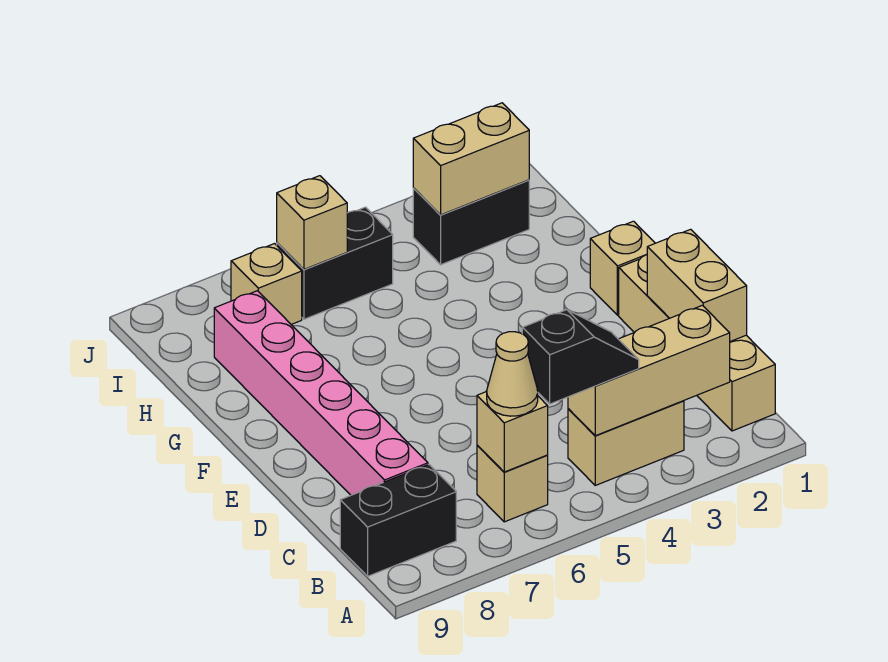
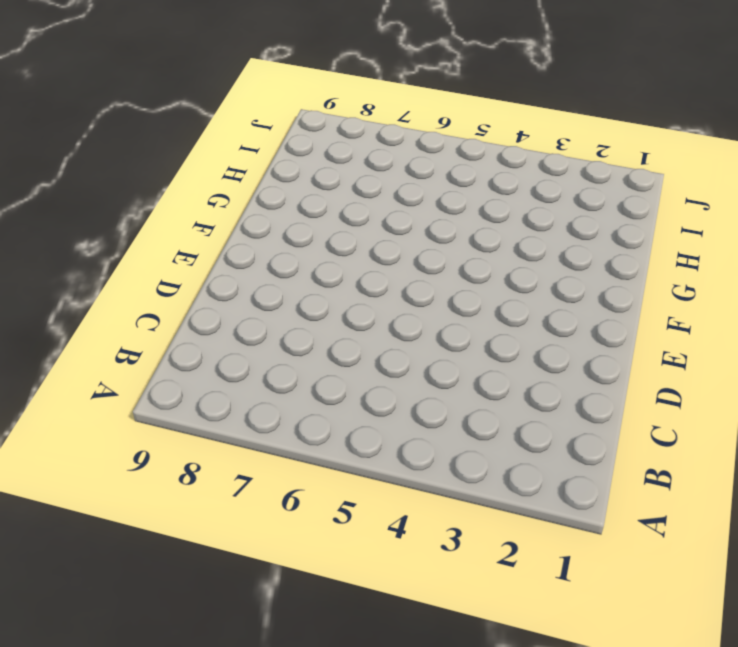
none -> tan 1x4 brick [619,255,775,431]
none -> tan 1x2 brick [568,401,684,485]
none -> tan 1x1 brick [477,445,548,522]

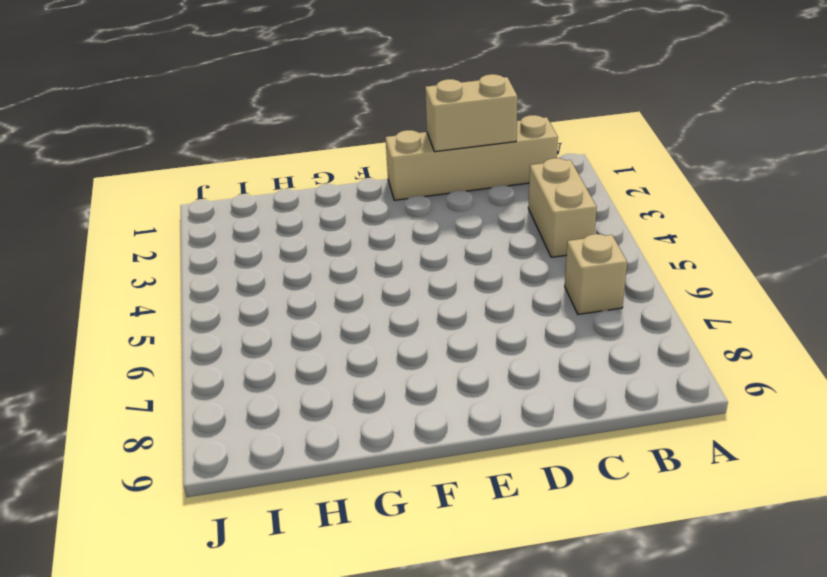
none -> black 1x2 brick [340,465,456,576]
none -> pink 1x6 brick [214,291,428,495]
none -> tan 1x1 brick [590,221,655,315]

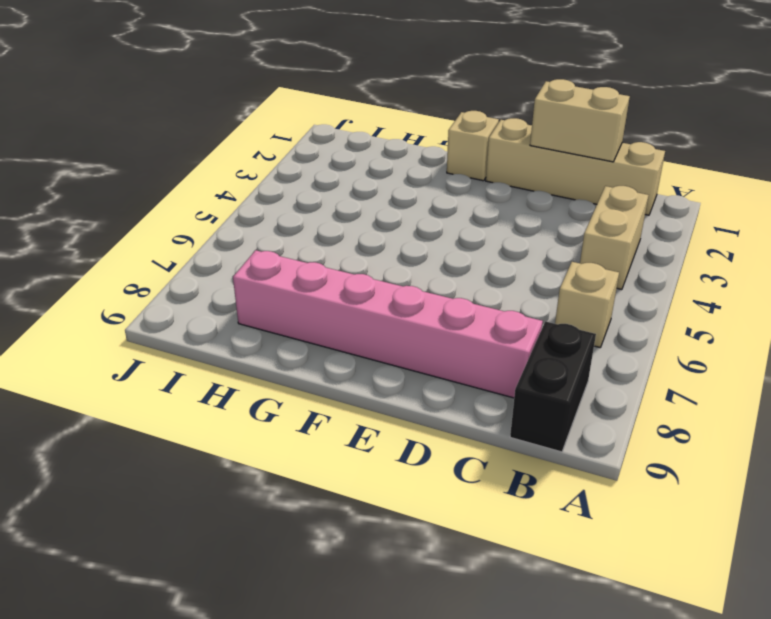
none -> black 1x2 brick [413,180,529,265]
none -> black 1x2 brick [277,207,393,319]
none -> tan 1x1 brick [231,244,302,324]

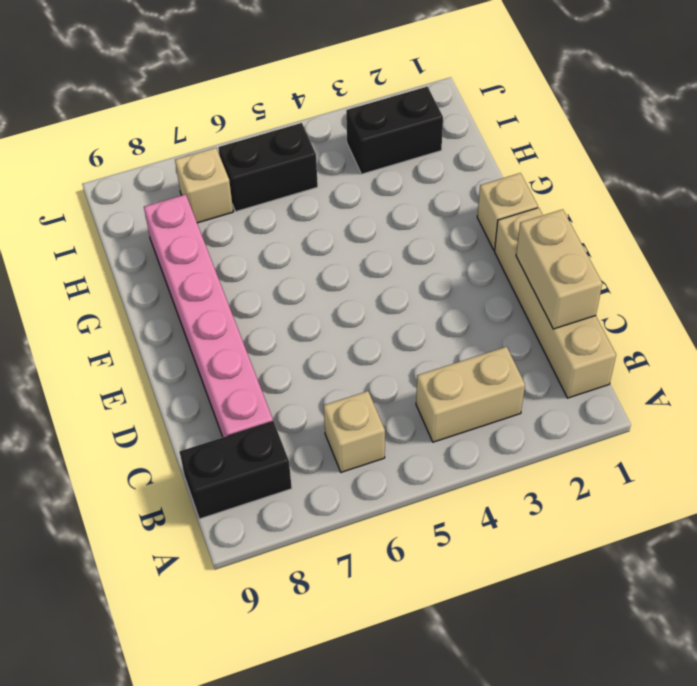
none -> tan 1x3 brick [568,305,730,436]
none -> tan 1x1 brick [477,392,548,472]
none -> tan 1x2 brick [413,103,529,215]

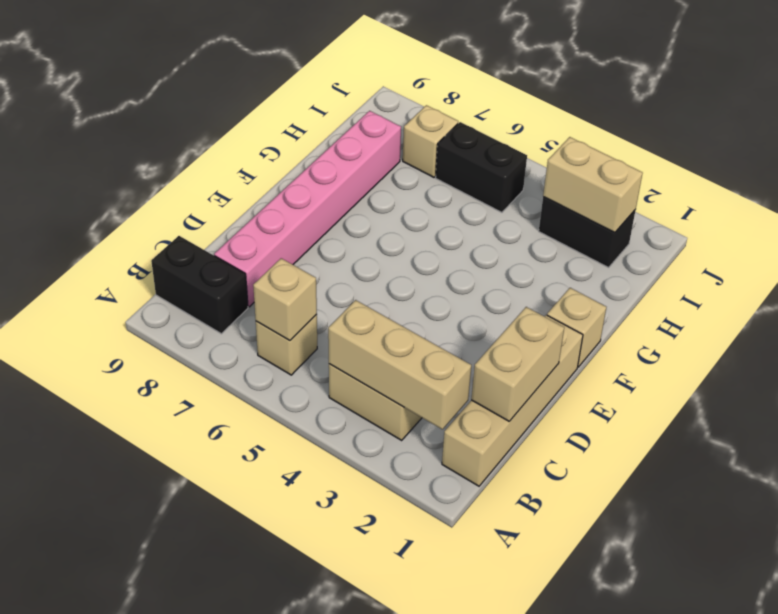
none -> tan 1x1 brick [277,176,347,269]
none -> black 1x2 slope [522,310,639,404]
none -> tan 1x1 cone [487,332,538,416]

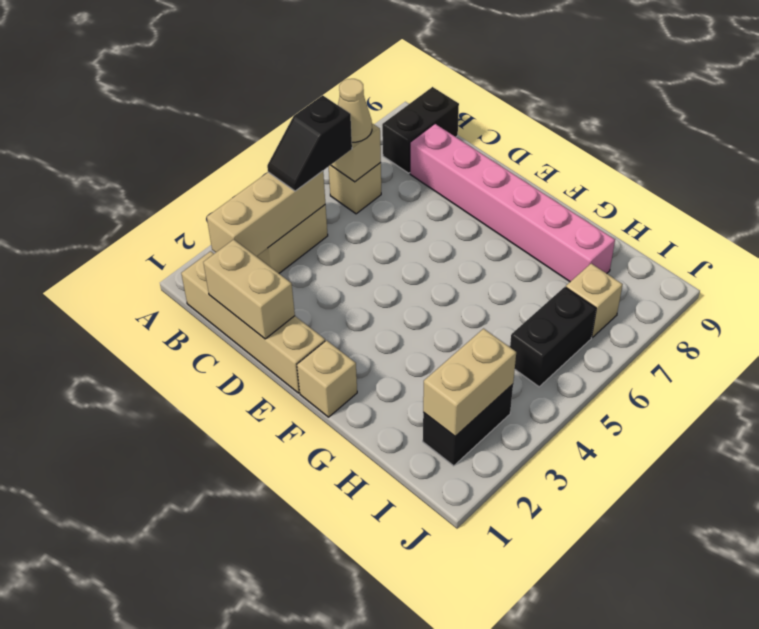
none -> tan 1x1 brick [277,176,347,269]

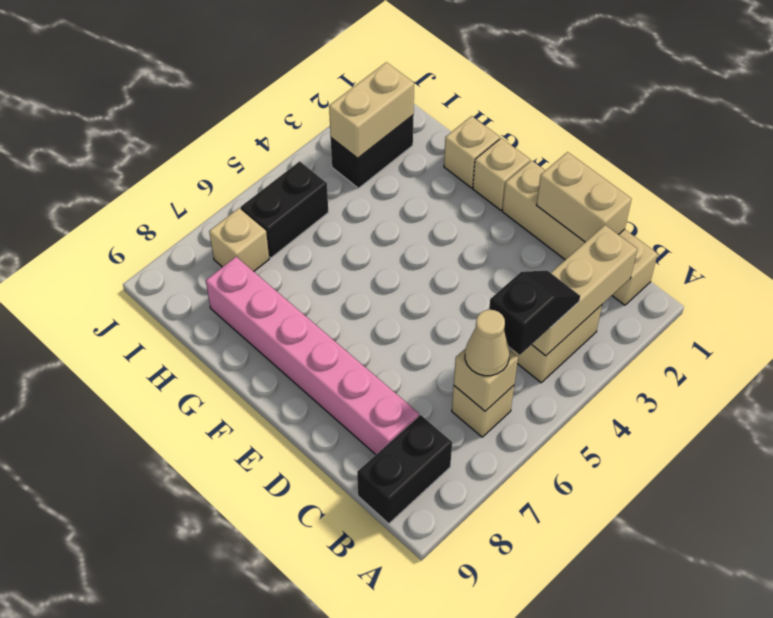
tan 1x1 brick [444,116,500,188] -> tan 1x1 brick moved to [277,176,347,269]

